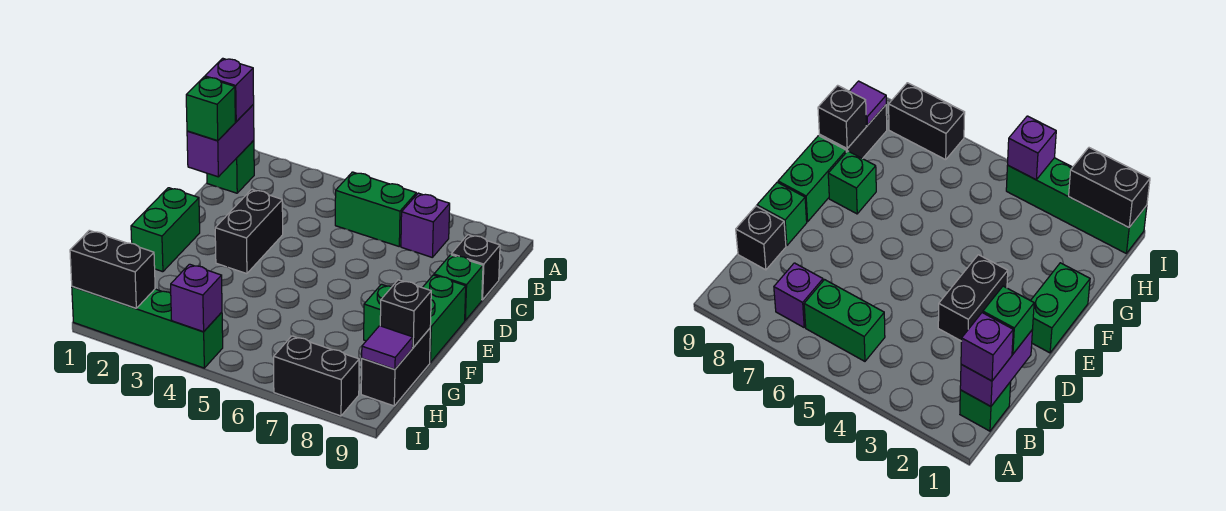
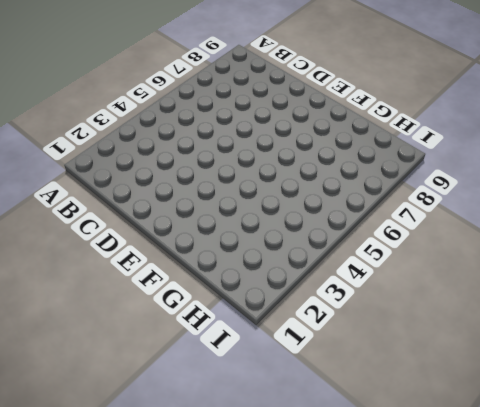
none -> green 1x1 brick [207,140,254,193]
none -> green 1x2 brick [335,172,416,246]
none -> purple 1x1 brick [401,193,450,257]

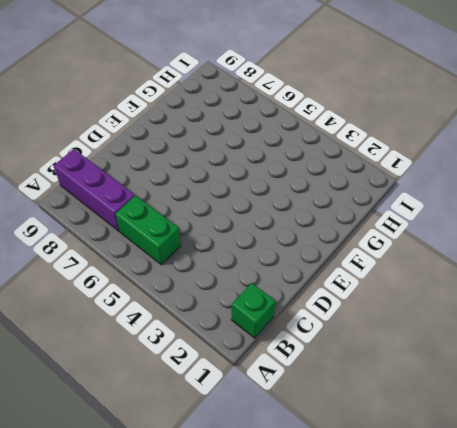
purple 1x3 brick [54,149,135,231] -> purple 1x1 brick [401,193,450,257]
none -> black 1x1 brick [451,235,500,300]
none -> black 1x2 brick [215,189,283,274]
none -> green 1x1 brick [434,255,483,320]

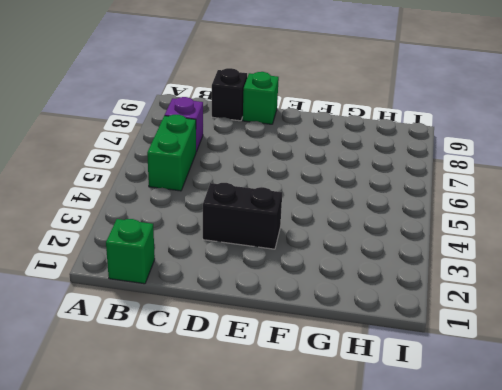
none -> green 1x2 brick [131,188,200,272]
none -> green 1x2 brick [422,275,466,362]
none -> green 1x1 brick [364,284,392,341]

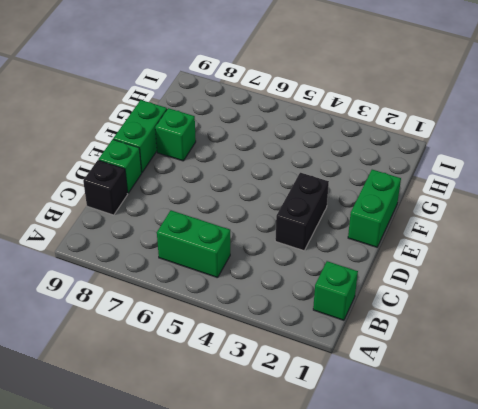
none -> purple 1x1 brick [401,193,450,257]
none -> black 1x2 brick [361,329,430,406]
none -> green 1x4 brick [72,286,223,368]

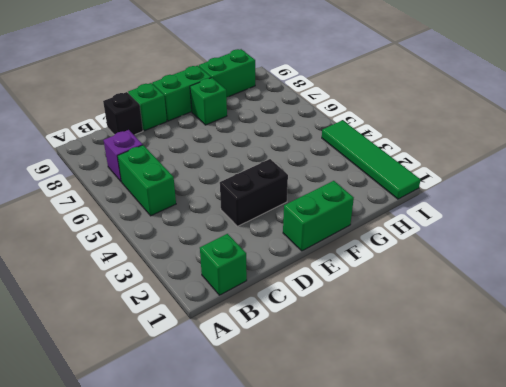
green 1x2 brick [199,49,255,97] -> black 1x2 brick [361,329,430,406]
green 1x4 tile [322,120,420,199] -> green 1x4 brick [72,286,223,368]
none -> black 1x2 brick [274,336,359,416]
none -> purple 1x2 brick [187,105,254,177]
none -> black 1x1 brick [380,280,431,348]

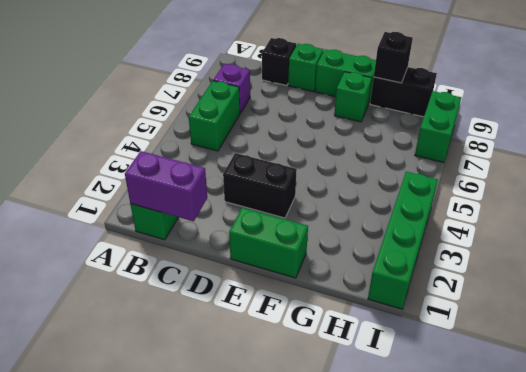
green 1x2 brick [415,91,461,163] -> black 1x2 brick [274,336,359,416]
none -> purple 1x1 tile [362,326,413,369]
none -> black 1x2 brick [70,230,155,308]
none -> purple 1x1 brick [171,264,222,332]

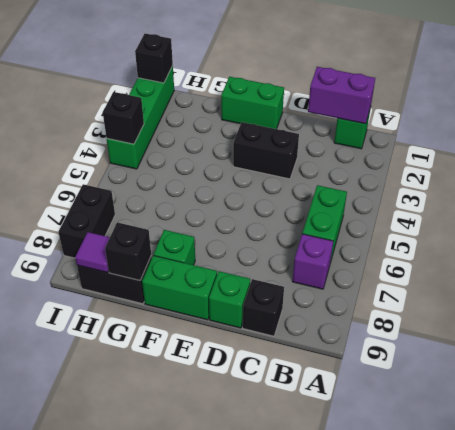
black 1x1 brick [135,34,173,83] -> black 1x2 brick [70,230,155,308]
black 1x1 brick [103,92,144,144] -> purple 1x1 brick [171,264,222,332]
none -> purple 1x1 brick [205,58,254,122]
none -> green 1x1 brick [186,77,235,141]

